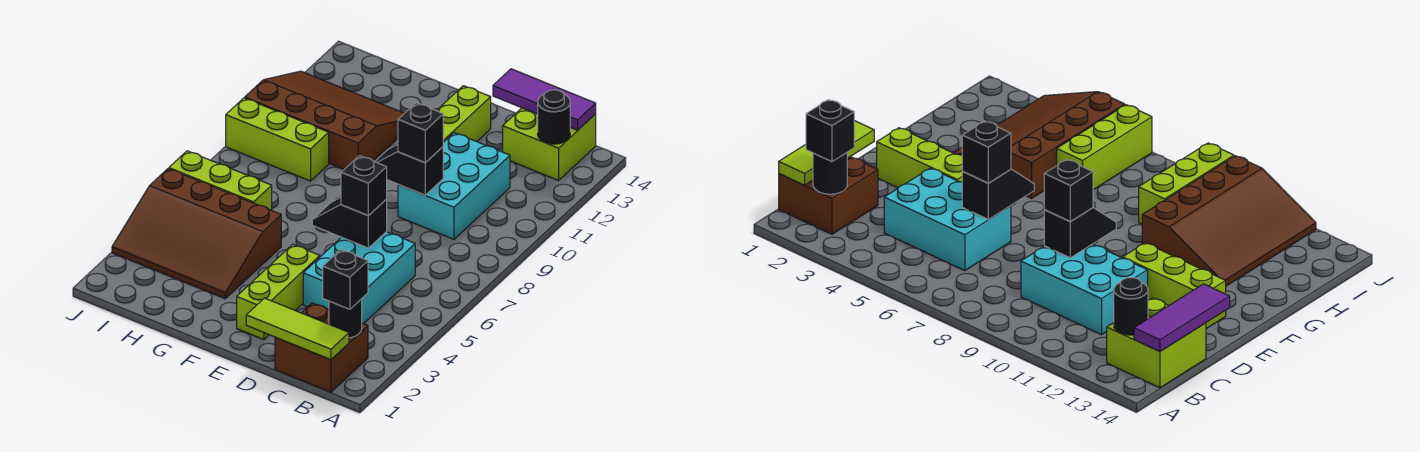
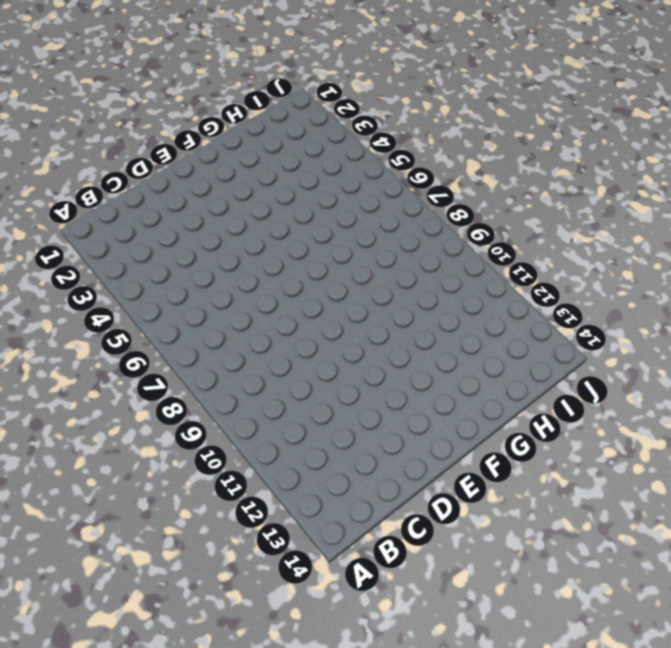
none -> brown 2x2 brick [275,303,368,392]
none -> lime 2x2 brick [503,108,596,180]
none -> cyan 2x3 brick [303,232,415,324]

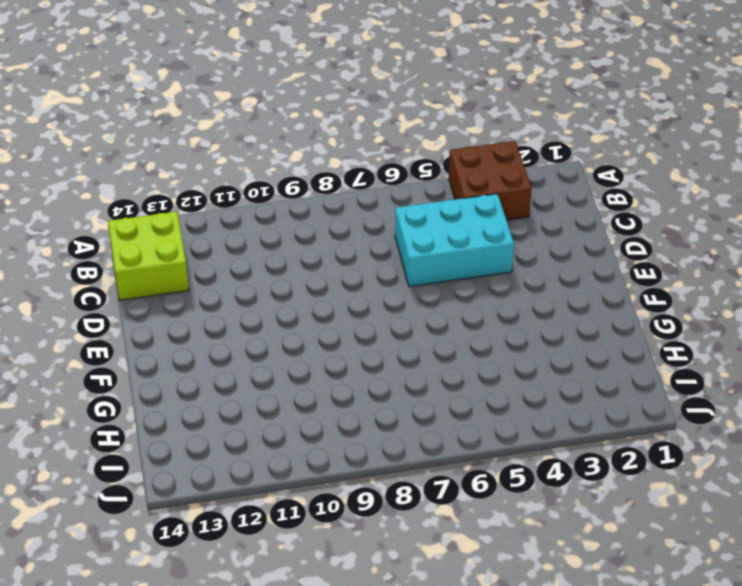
brown 2x2 brick [449,141,532,220] -> brown 2x2 brick moved to [275,303,368,392]
none -> cyan 2x3 brick [398,133,510,239]
none -> lime 1x3 brick [237,244,320,340]
none -> lime 1x3 brick [436,86,491,142]

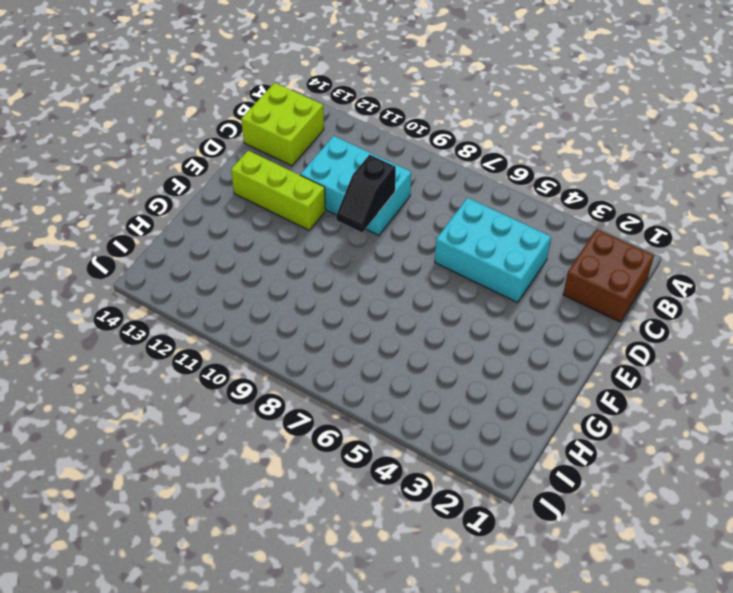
none -> lime 1x3 brick [237,244,320,340]
none -> brown 3x4 slope [112,169,281,298]
none -> brown 3x4 slope [245,71,404,169]

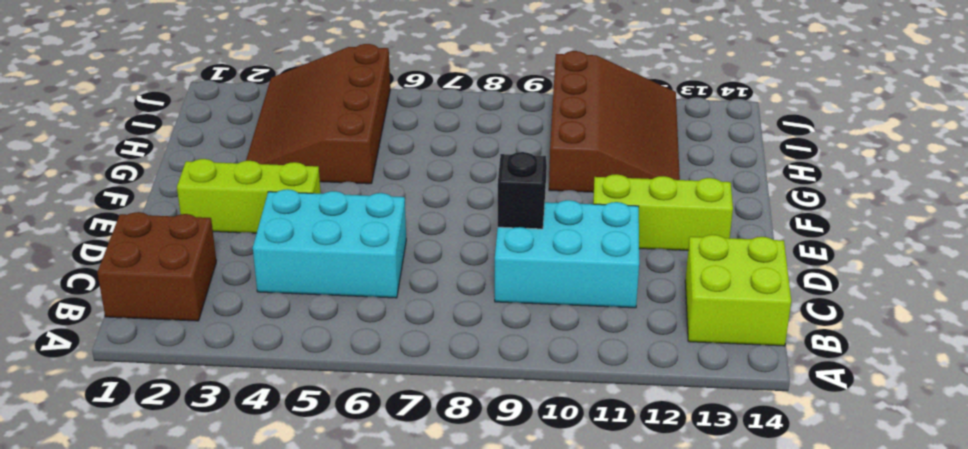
none -> lime 1x3 brick [169,151,272,210]
none -> lime 1x3 brick [226,98,329,181]
none -> lime 1x3 tile [246,298,349,360]

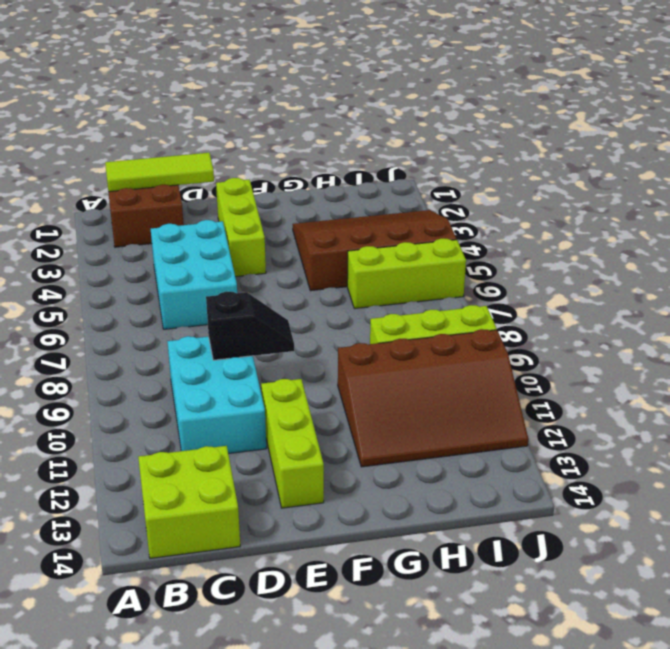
none -> black 1x1 round brick [329,299,362,338]
none -> black 1x1 round brick [538,90,570,144]
none -> purple 1x3 tile [493,69,596,130]

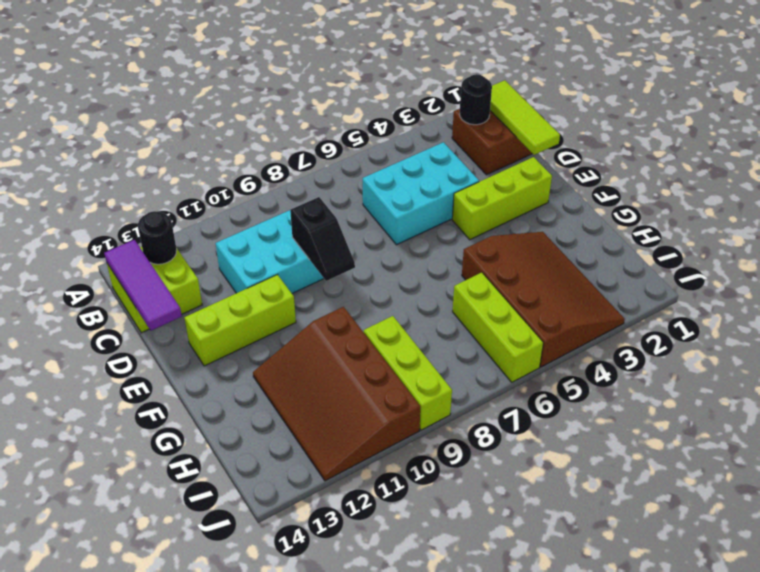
none -> black 1x2 slope [312,197,387,248]
none -> black 1x1 brick [323,250,368,309]
none -> black 1x1 brick [341,156,387,216]

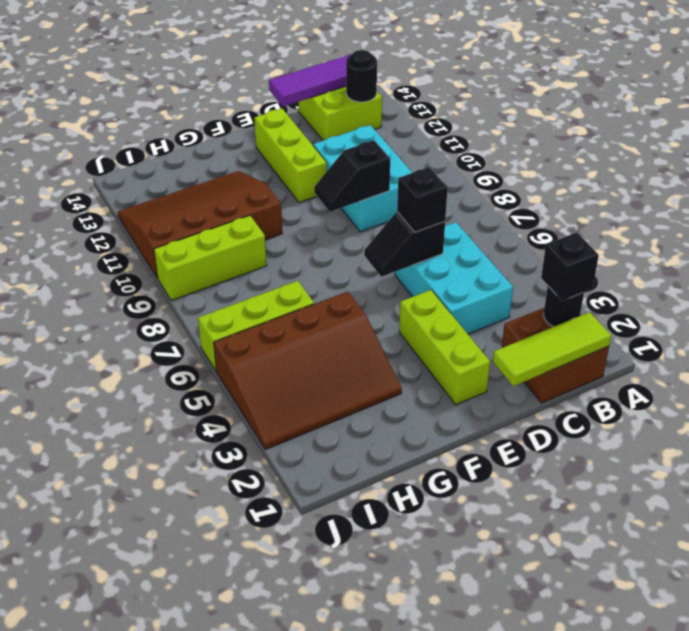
none -> black 1x1 brick [398,103,443,163]

